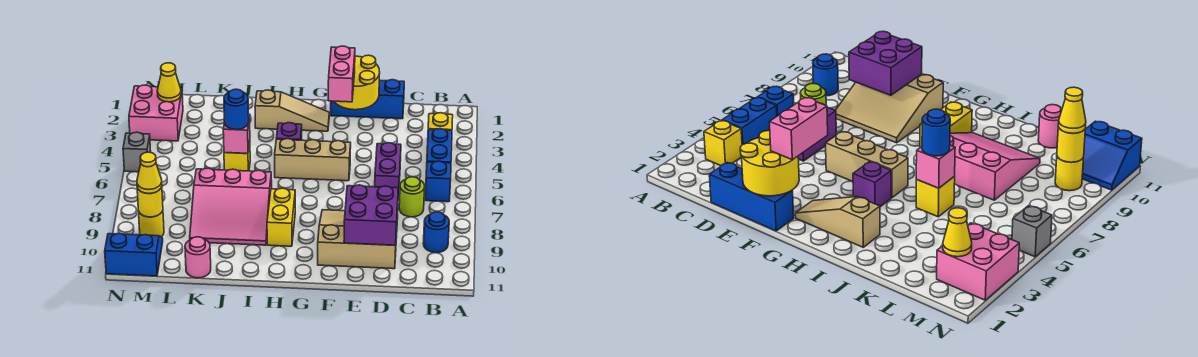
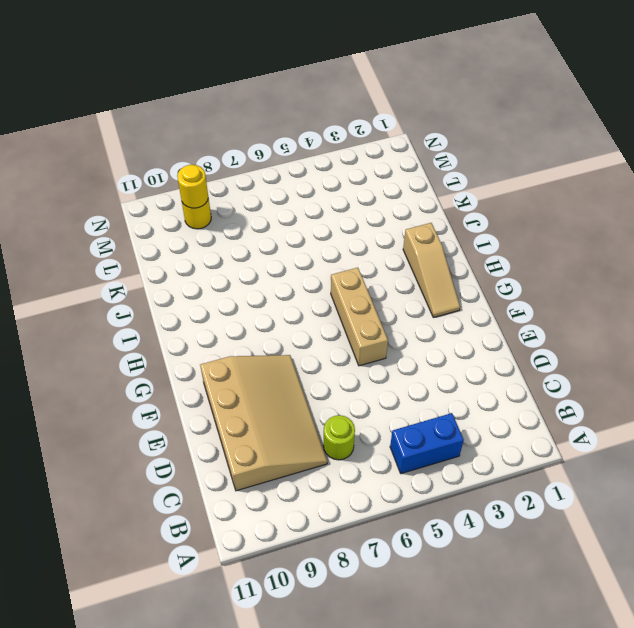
tan 3x4 slope [200,355,328,491] -> tan 3x3 slope [318,210,398,269]
none -> yellow 1x1 brick [428,113,453,130]
none -> blue 1x1 brick [425,161,451,202]
none -> blue 1x1 round brick [423,212,449,253]

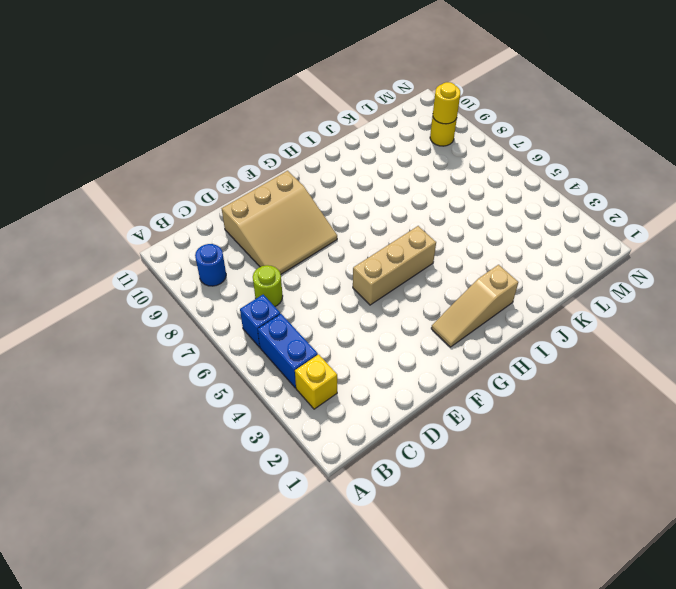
none -> blue 1x3 brick [331,80,404,119]
none -> purple 1x2 brick [375,143,401,199]
none -> purple 1x1 brick [276,123,302,140]

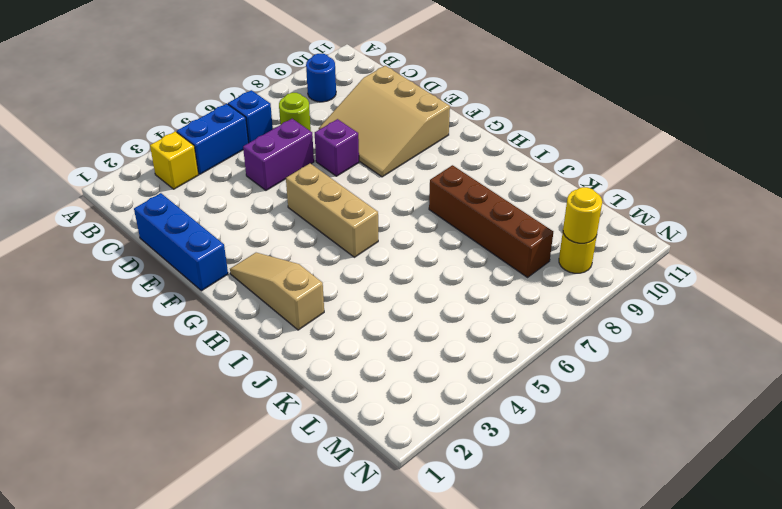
purple 1x1 brick [315,119,359,176] -> purple 1x1 brick moved to [276,123,302,140]
brown 1x4 brick [429,165,553,277] -> pink 3x3 slope [190,168,272,245]
none -> yellow 1x2 brick [267,188,295,246]
none -> yellow 1x1 brick [224,142,250,171]
none -> pink 1x1 round brick [185,237,211,278]

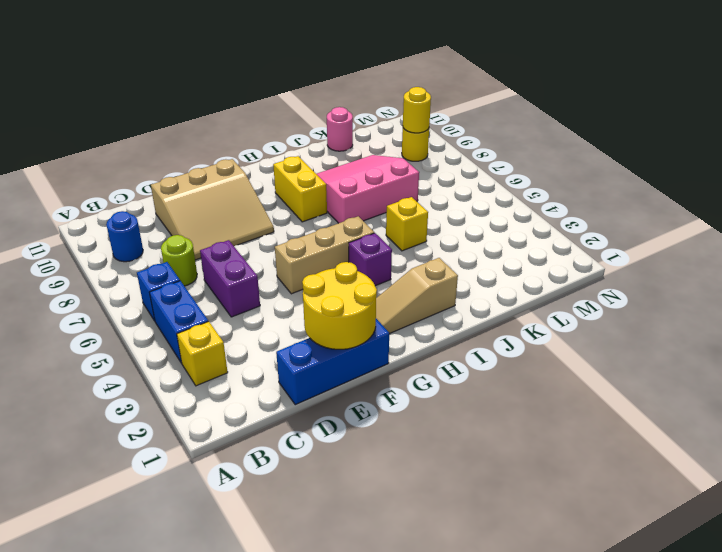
none -> pink 2x2 brick [129,85,183,141]
none -> blue 2x2 slope [105,233,163,276]
none -> grey 1x1 brick [123,132,151,172]

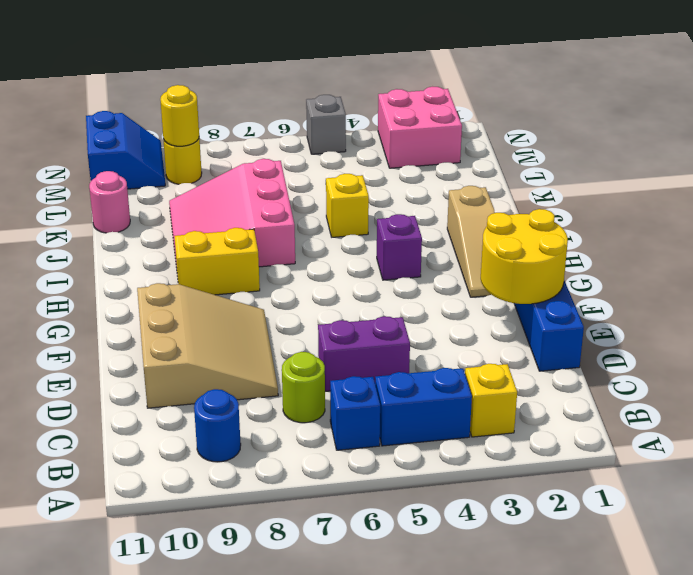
none -> tan 1x3 brick [275,139,351,181]
none -> purple 2x2 brick [344,185,398,245]
none -> pink 1x1 brick [223,115,250,153]

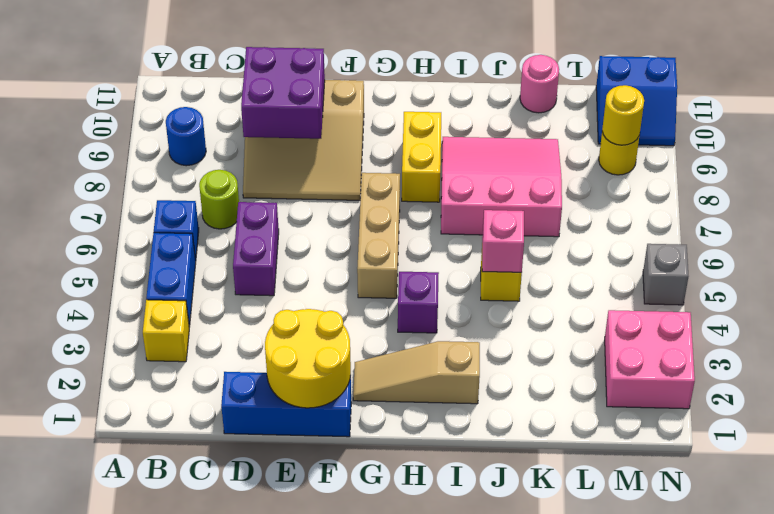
tan 1x3 brick [357,173,400,298] -> tan 1x3 brick turned to [275,139,351,181]
none -> yellow 1x1 cone [157,63,181,102]
none -> pink 1x2 brick [328,46,355,102]
none -> blue 1x1 round brick [224,89,249,130]

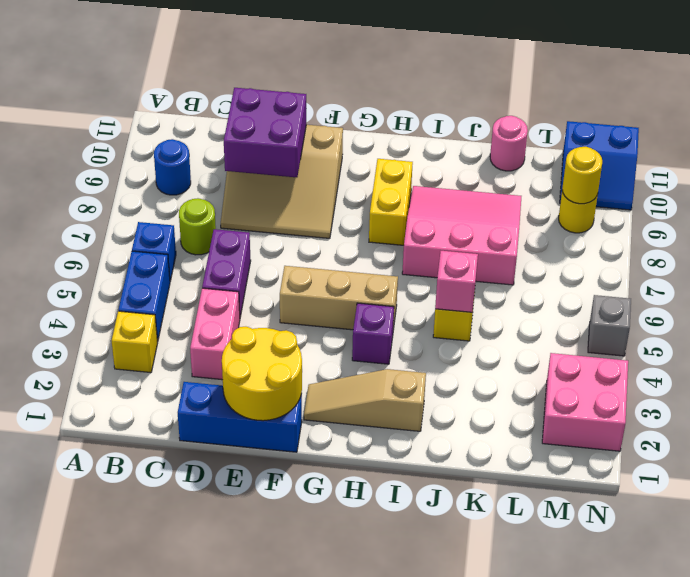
pink 1x2 brick [190,288,240,380] -> pink 1x2 brick moved to [328,46,355,102]
none -> yellow 1x1 cone [157,63,181,102]
none -> blue 1x1 round brick [224,89,249,130]
none -> yellow 1x1 cone [137,152,162,194]

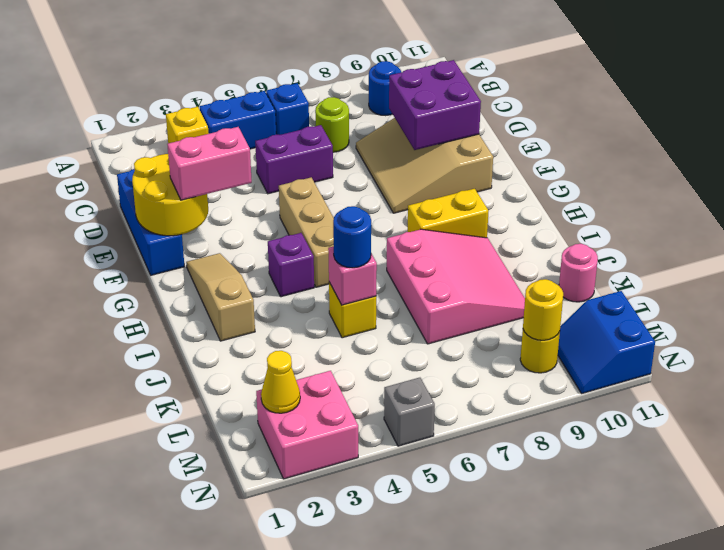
none -> yellow 1x1 cone [137,152,162,194]

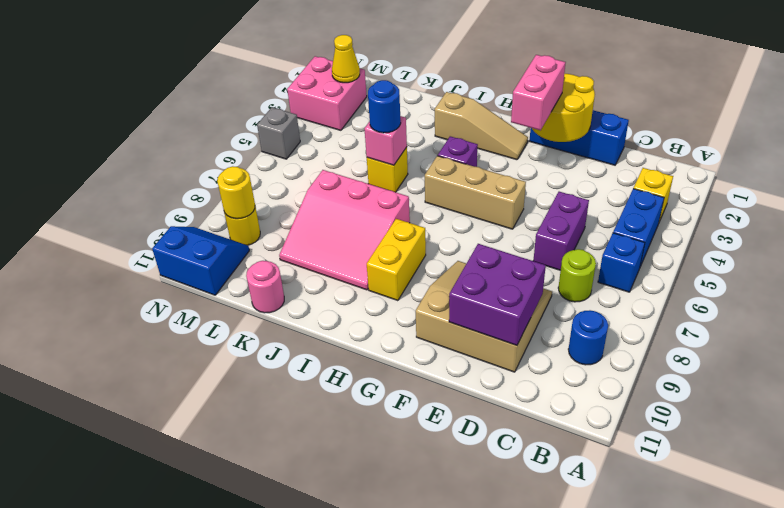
none -> yellow 1x1 cone [137,152,162,194]

